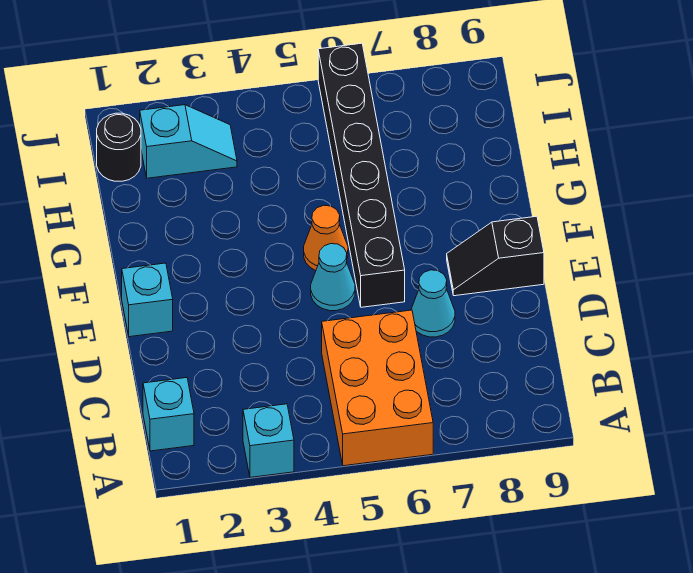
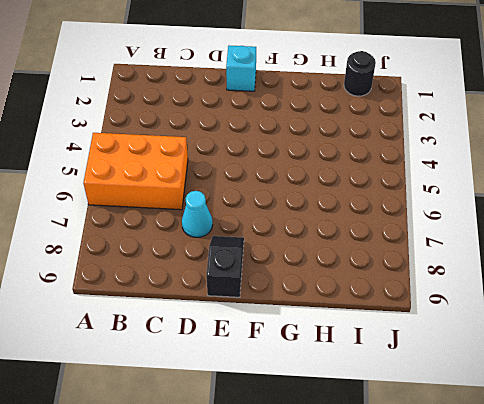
none -> cyan 1x1 brick [243,404,294,477]
none -> cyan 1x1 brick [143,378,194,451]

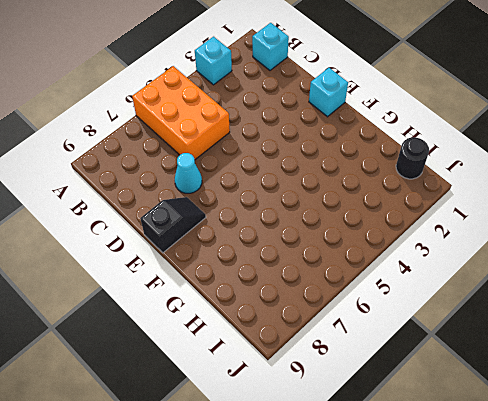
none -> cyan 1x1 cone [311,244,355,311]
none -> black 1x6 brick [318,43,405,307]

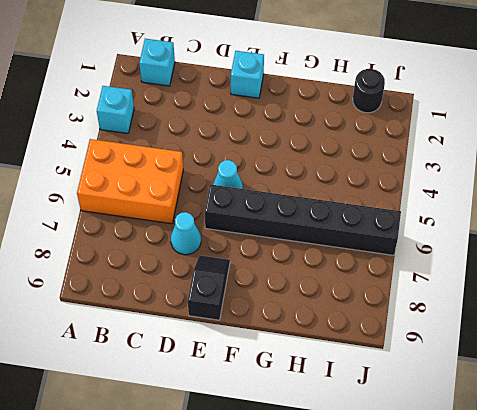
none -> orange 1x1 cone [304,205,348,271]
none -> cyan 1x2 slope [140,105,237,178]

